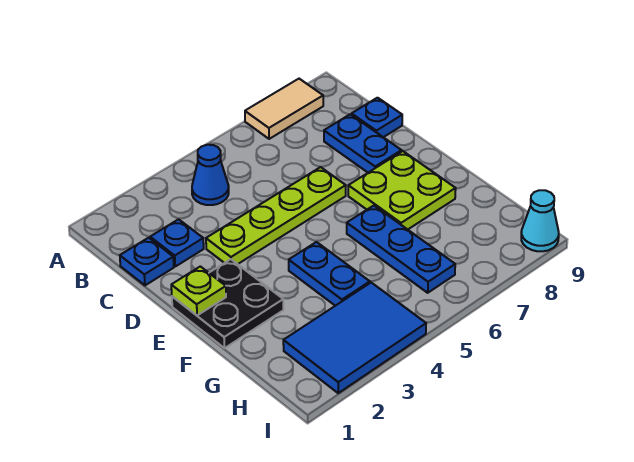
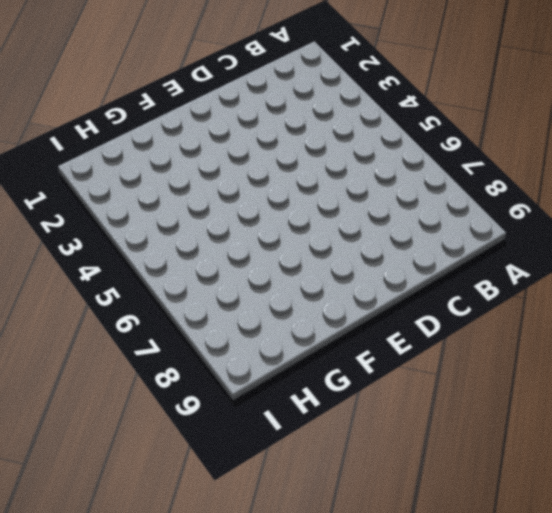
none -> tan 1x2 tile [245,79,323,139]
none -> blue 1x1 cone [192,145,229,205]
none -> blue 1x1 plate [120,238,174,285]

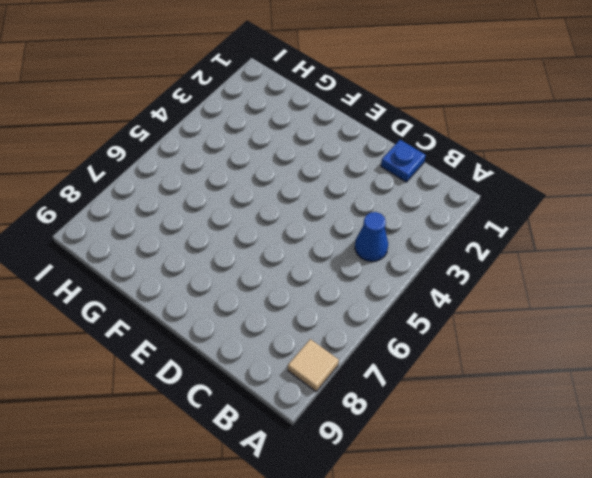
tan 1x1 tile [288,339,339,391] -> tan 1x2 tile [245,79,323,139]
none -> blue 1x1 plate [150,219,204,266]
none -> blue 1x2 plate [324,114,402,173]
none -> blue 1x1 plate [352,98,402,137]

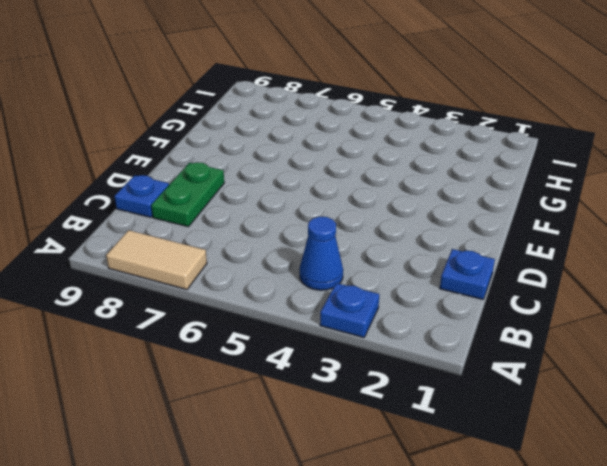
blue 1x1 plate [320,283,379,337] -> blue 1x1 plate moved to [150,219,204,266]
green 1x2 plate [151,162,224,227] -> blue 1x2 plate [324,114,402,173]
none -> lime 1x4 plate [206,167,346,264]
none -> black 2x2 plate [172,259,283,348]
none -> lime 2x2 plate [348,151,456,230]

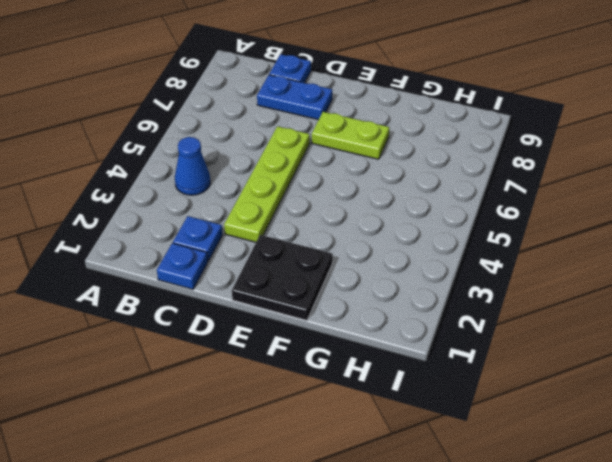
lime 1x2 plate [312,112,389,159] -> lime 2x2 plate [348,151,456,230]
none -> tan 1x2 tile [245,79,323,139]
none -> blue 1x2 plate [289,242,370,306]
none -> blue 1x3 plate [347,206,455,293]

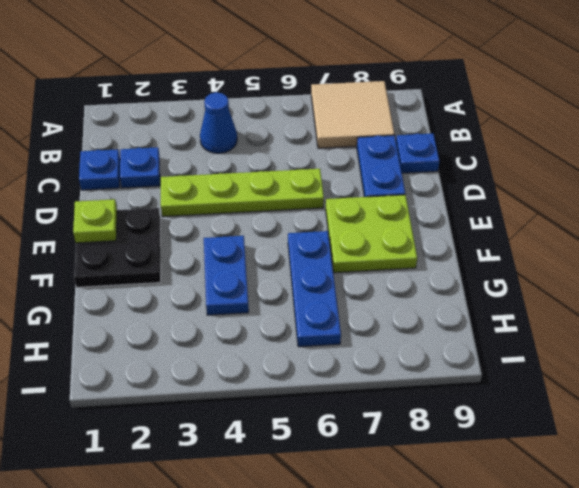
tan 2x2 tile [311,81,394,148] -> tan 1x2 tile [245,79,323,139]
none -> blue 2x3 tile [283,283,426,393]
none -> cyan 1x1 cone [521,190,559,251]

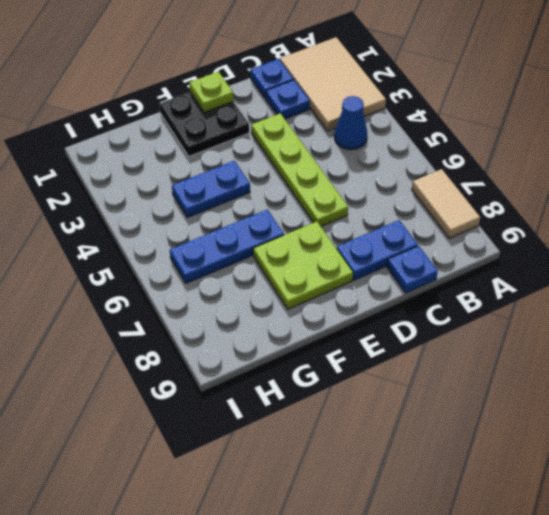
tan 2x3 tile [280,37,386,131] -> none
none -> blue 2x3 tile [283,283,426,393]
none -> cyan 1x1 cone [521,190,559,251]

